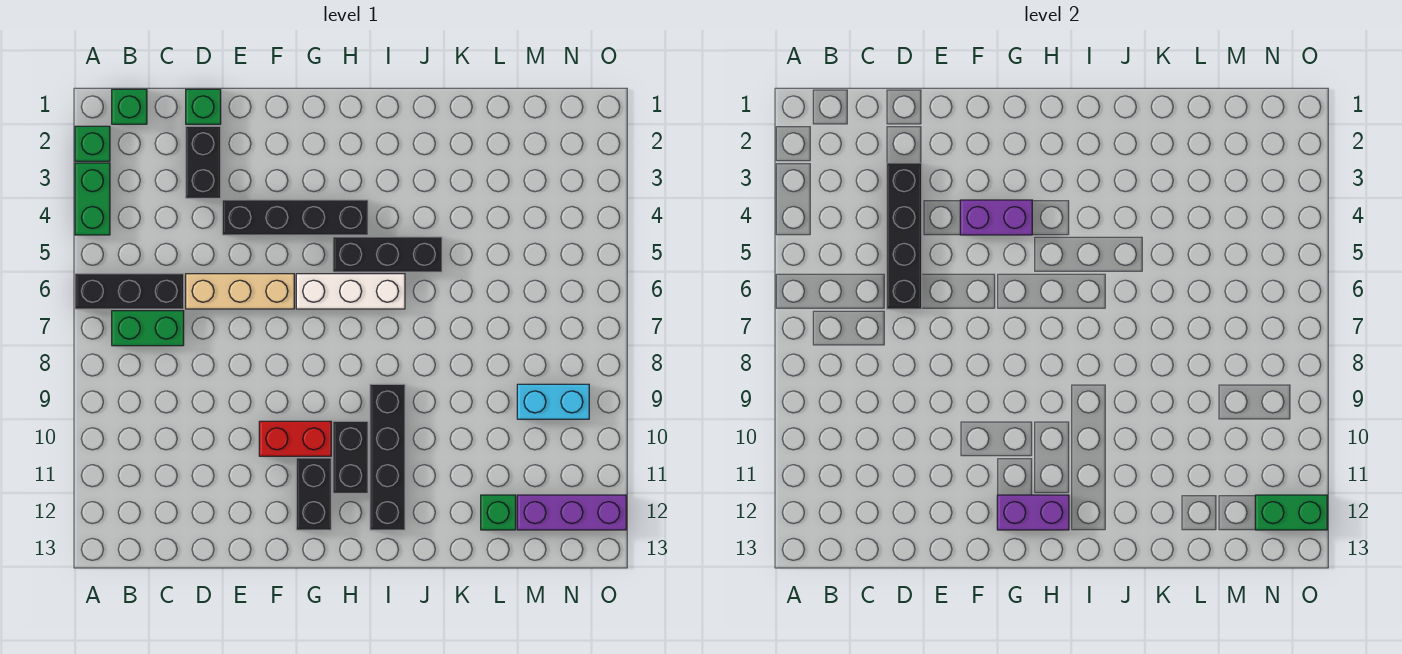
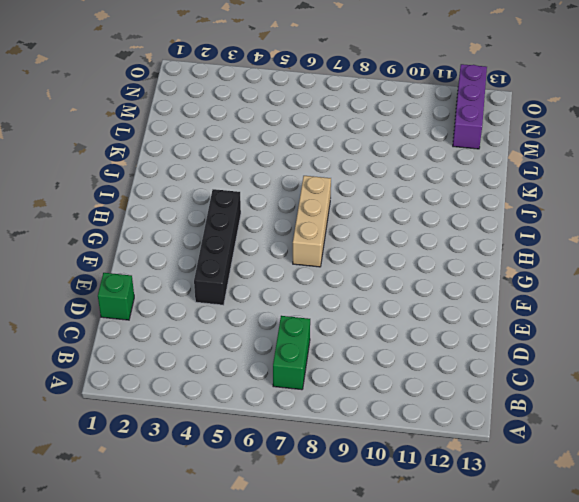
tan 1x3 brick [293,176,331,267] -> tan 1x3 brick moved to [186,274,294,309]
none -> green 1x1 brick [75,126,110,161]
none -> green 1x2 brick [75,163,110,235]
none -> black 1x3 brick [75,274,184,309]

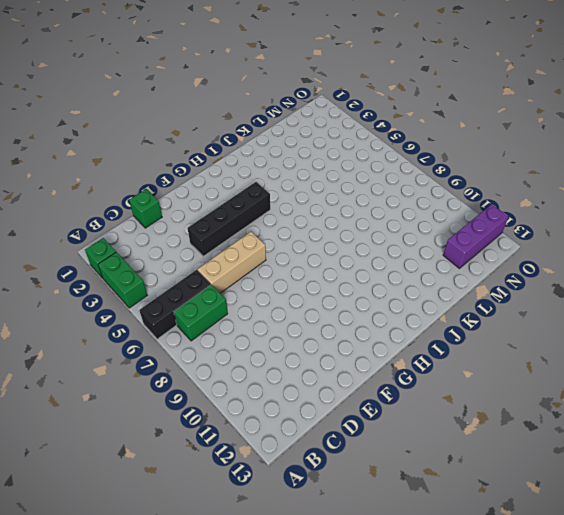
none -> green 1x1 brick [112,89,147,124]
none -> black 1x2 brick [186,126,221,198]
none -> red 1x2 brick [259,421,331,456]

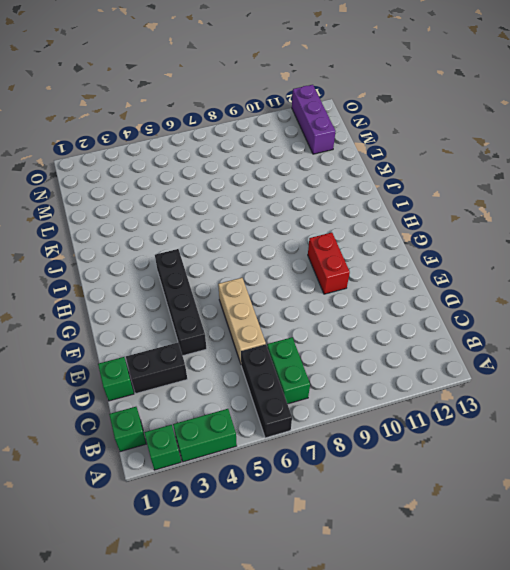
none -> white 1x3 brick [296,274,405,309]
none -> black 1x2 brick [296,458,331,530]
none -> black 1x3 brick [333,237,442,272]

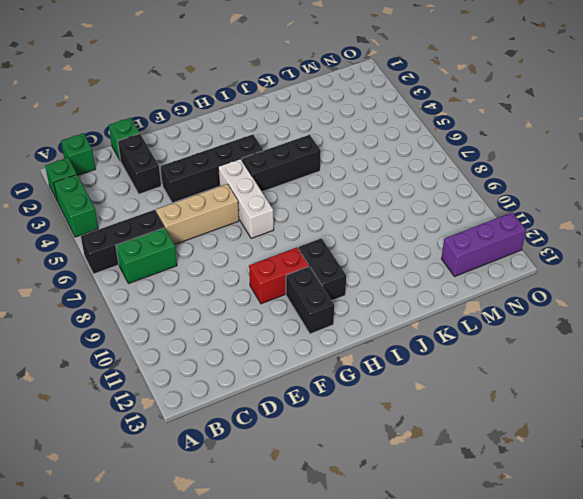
white 1x3 brick [218,159,274,238] -> white 1x3 brick turned to [296,274,405,309]
none -> black 1x4 brick [370,384,405,530]
none -> green 1x1 brick [481,495,516,530]
none -> cyan 1x2 brick [517,384,589,419]

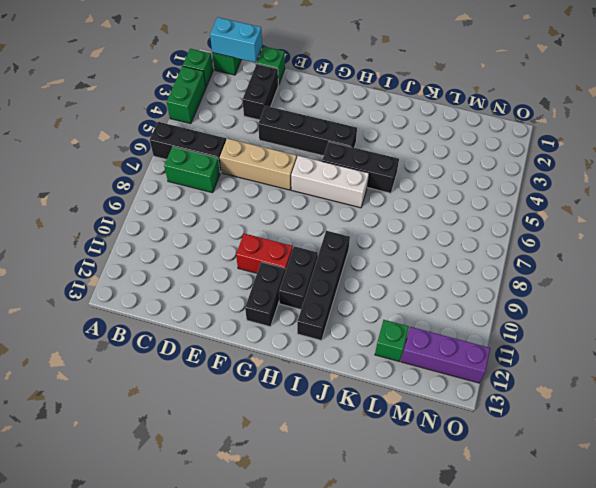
cyan 1x2 brick [210,17,262,62] -> cyan 1x2 brick moved to [517,384,589,419]
none -> black 1x4 brick [887,163,922,309]
none -> purple 1x2 brick [960,200,1032,235]
none -> purple 1x2 brick [997,495,1069,530]

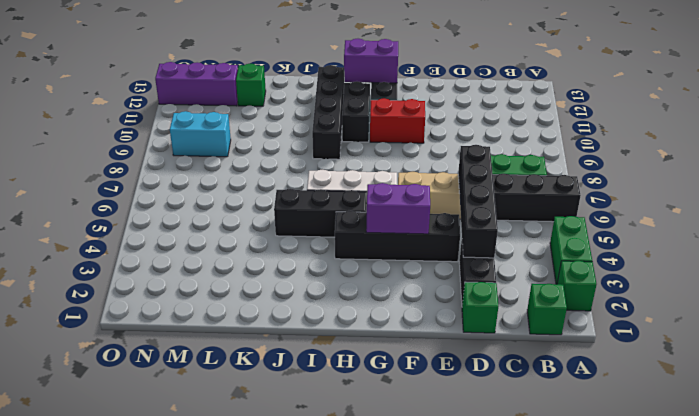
none -> green 1x2 brick [1255,495,1327,530]

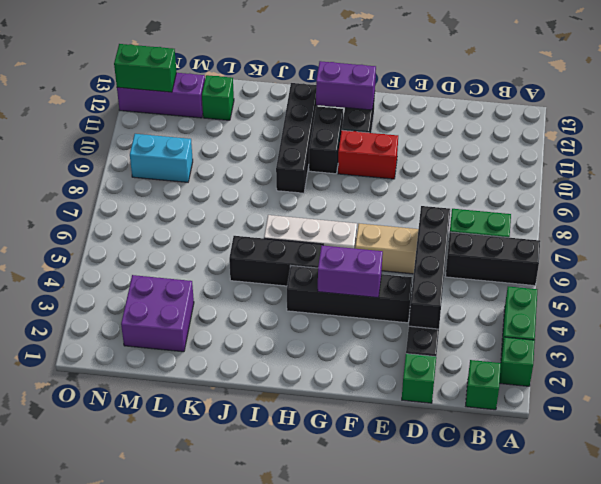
purple 2x2 brick [121,275,194,352] -> none

